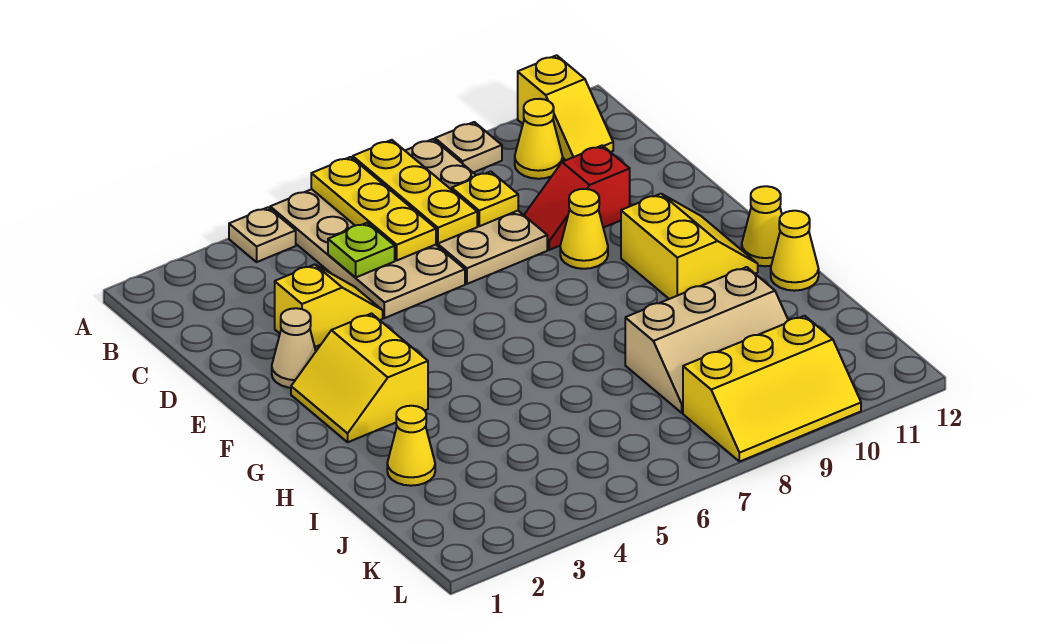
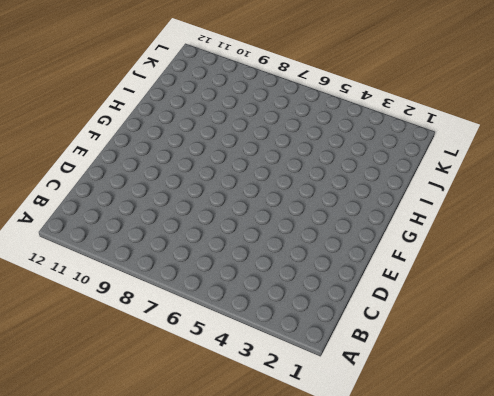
none -> tan 1x1 plate [229,207,296,262]
none -> tan 2x4 plate [270,189,465,318]
none -> tan 2x4 plate [405,139,547,284]

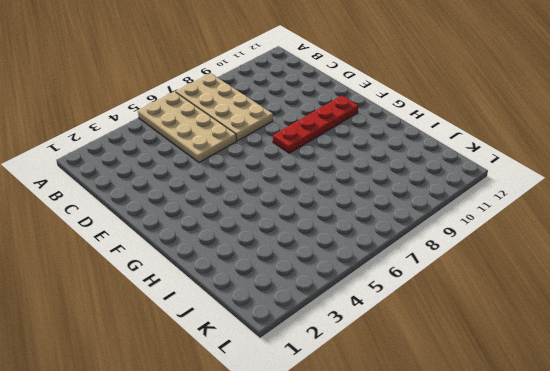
red 1x4 plate [273,96,358,153] -> yellow 2x2 slope [621,194,758,299]
none -> tan 1x1 plate [229,207,296,262]
none -> tan 1x1 plate [435,122,502,173]
none -> yellow 1x2 slope [518,55,613,160]

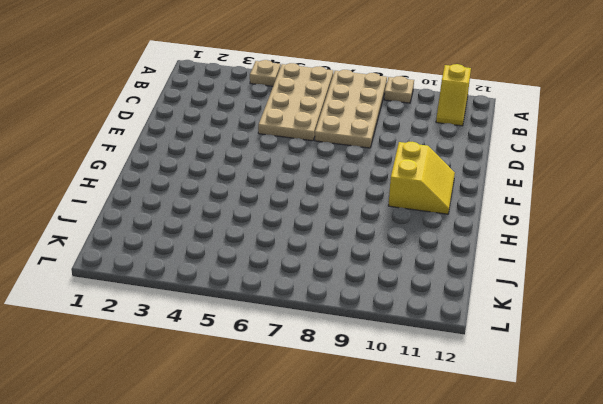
none -> yellow 1x1 cone [515,99,563,179]
none -> yellow 1x2 slope [275,264,383,347]
none -> red 1x2 slope [524,145,630,250]

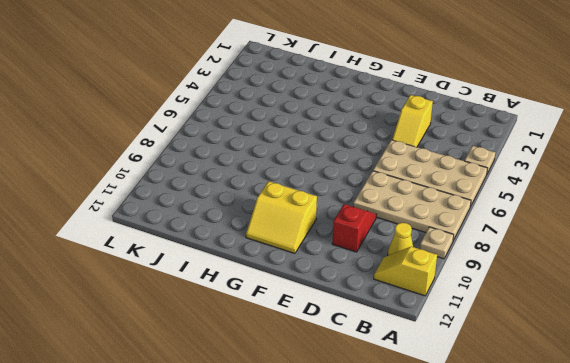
none -> tan 1x1 cone [272,308,316,388]
none -> yellow 1x1 cone [560,189,608,269]
none -> yellow 2x2 slope [291,314,428,442]

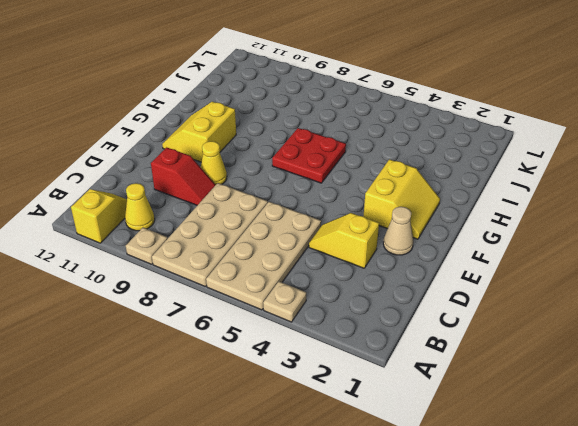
red 2x2 plate [272,128,346,183] -> none
none -> yellow 1x1 cone [742,186,782,266]
none -> yellow 1x1 cone [771,211,819,291]
none -> yellow 1x1 cone [387,406,435,486]

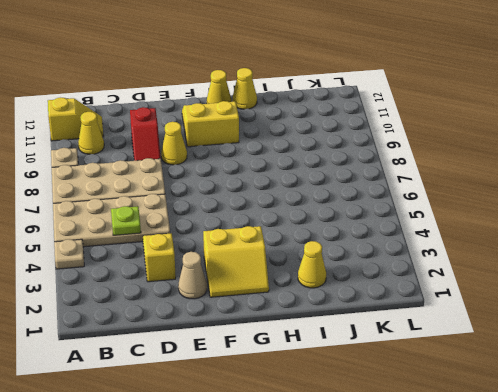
none -> tan 2x3 slope [625,267,788,413]
none -> yellow 2x3 slope [683,316,861,462]
none -> yellow 1x3 plate [311,157,436,260]

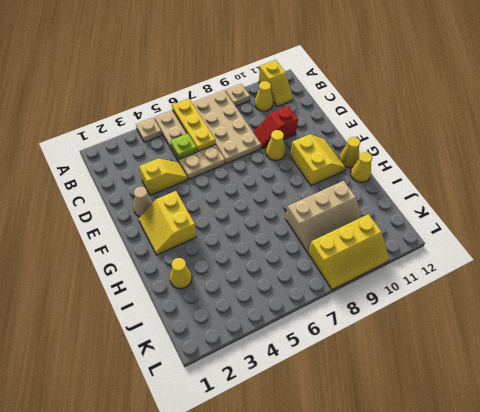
none -> yellow 1x3 plate [353,140,477,243]
none -> yellow 1x1 plate [452,172,518,226]

